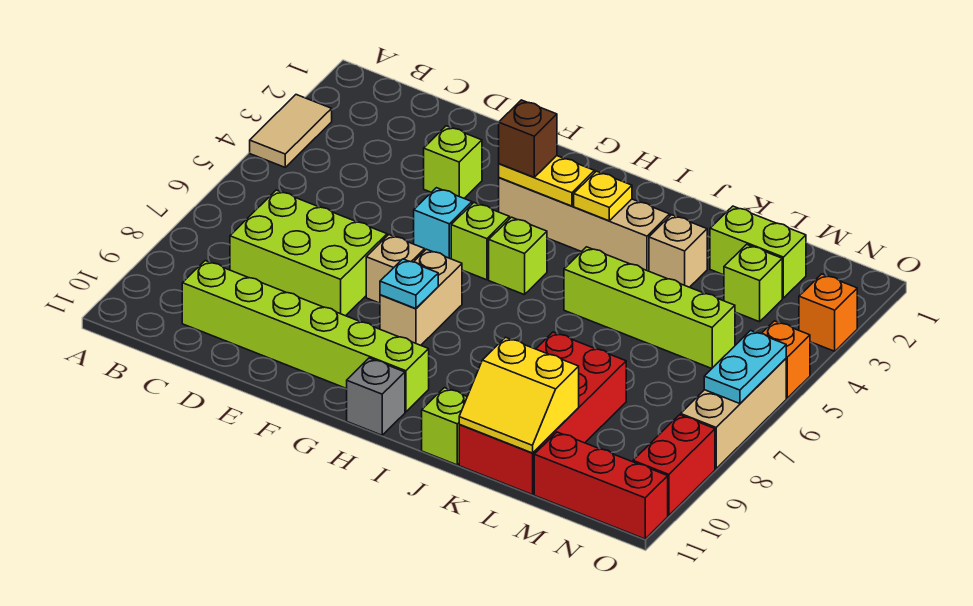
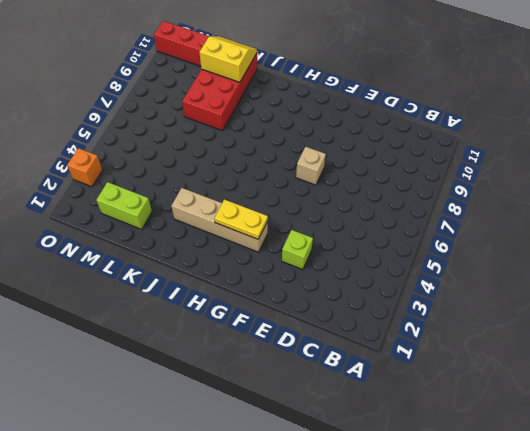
none -> tan 1x2 tile [250,95,332,167]
none -> lime 2x3 brick [230,190,387,316]
none -> lime 1x6 brick [182,261,429,412]

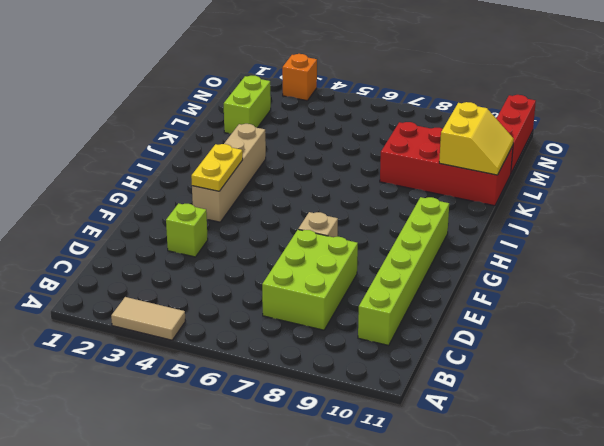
none -> cyan 1x1 brick [414,188,472,259]
none -> lime 1x1 brick [451,203,510,280]
none -> tan 1x2 brick [380,249,462,345]

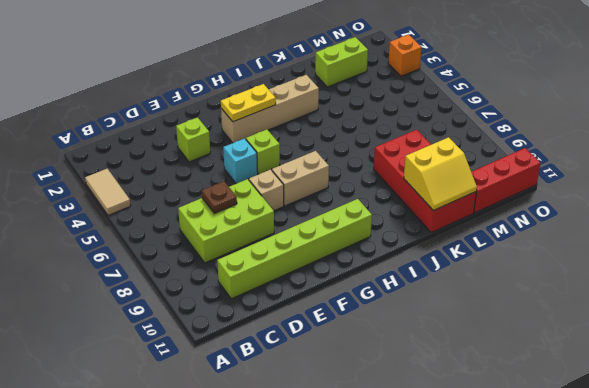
brown 1x1 plate [202,181,237,213] -> none
tan 1x2 brick [272,151,329,206] -> tan 1x2 brick turned to [380,249,462,345]
none -> lime 1x1 brick [489,217,547,295]
none -> grey 1x1 brick [347,358,405,435]
none -> lime 1x4 brick [564,247,735,369]

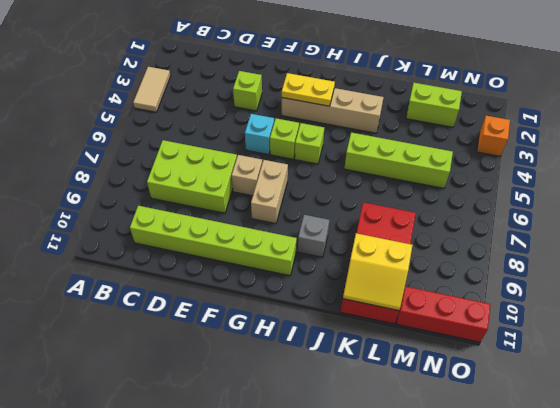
grey 1x1 brick [298,215,329,257] -> grey 1x1 brick moved to [347,358,405,435]
none -> lime 1x1 brick [422,388,467,465]
none -> tan 1x1 brick [649,215,707,287]
none -> lime 1x1 brick [724,244,782,322]

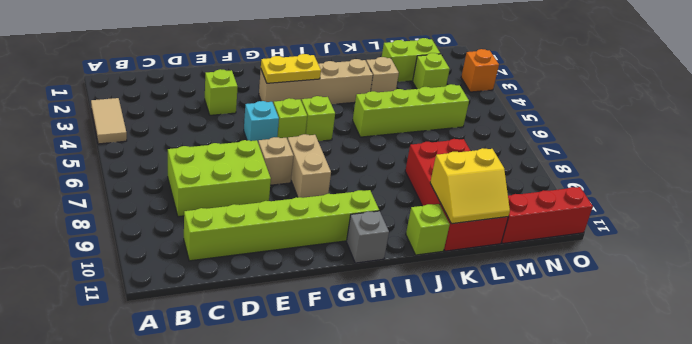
none -> orange 1x1 brick [761,321,810,398]
none -> tan 1x3 brick [681,359,786,469]
none -> red 1x2 brick [633,415,715,516]

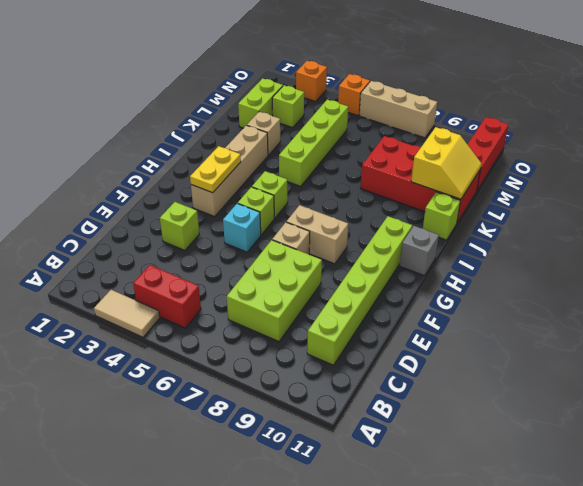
red 1x2 brick [133,265,201,328] -> red 1x2 brick moved to [633,415,715,516]
none -> cyan 1x1 plate [380,259,438,309]
none -> yellow 1x1 plate [574,171,632,221]
none -> cyan 1x2 plate [704,331,786,404]

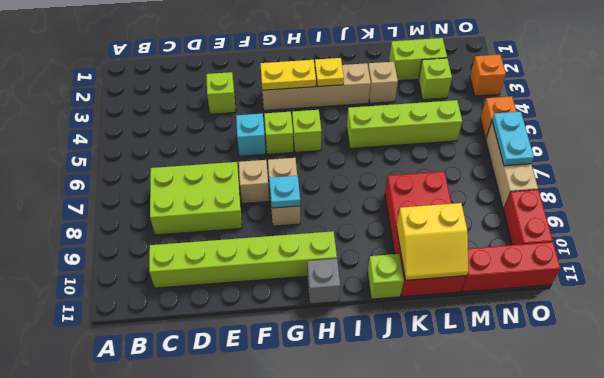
none -> tan 1x2 tile [250,95,332,167]
none -> brown 1x1 brick [499,100,557,177]

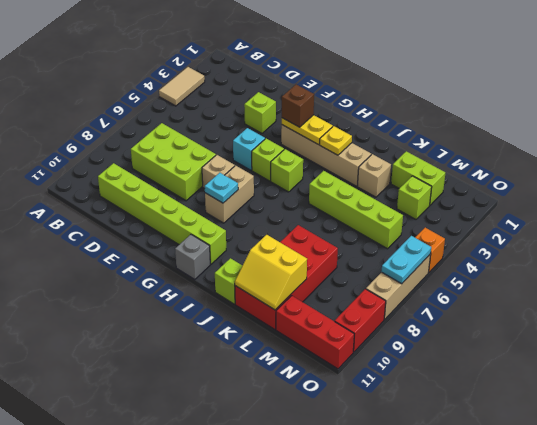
none -> orange 1x1 brick [799,274,857,351]

